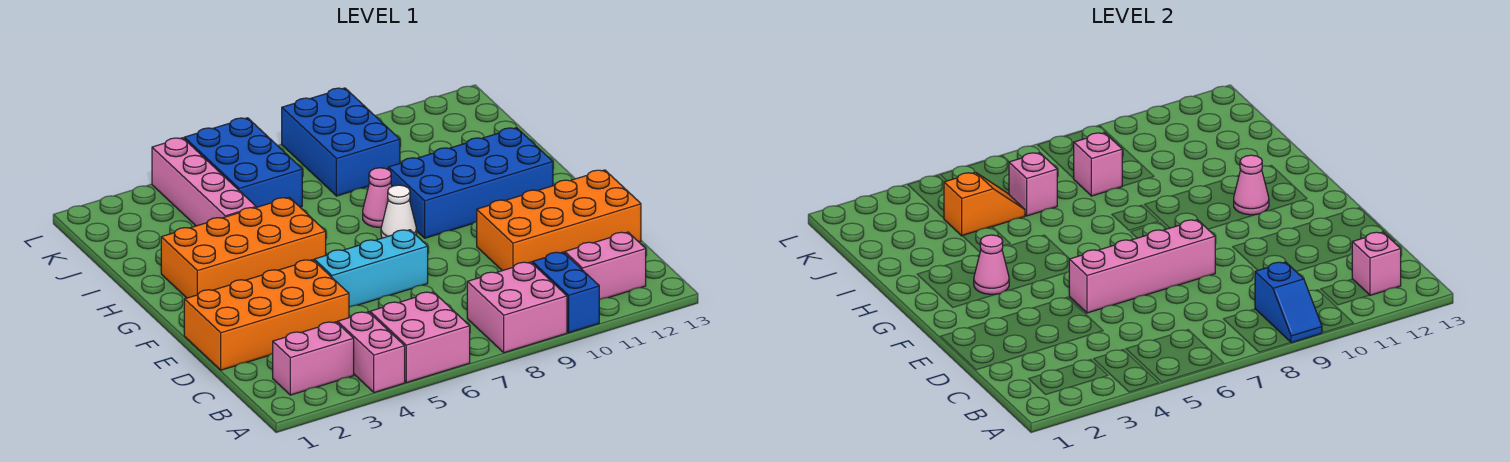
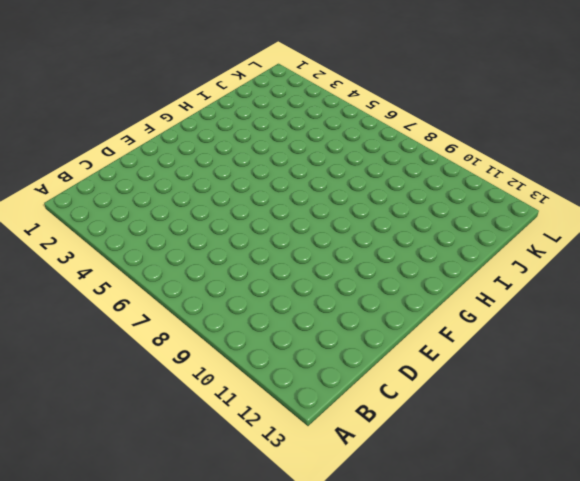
none -> pink 1x2 brick [338,312,405,393]
none -> pink 2x2 brick [370,292,470,383]
none -> pink 2x2 brick [467,262,567,353]

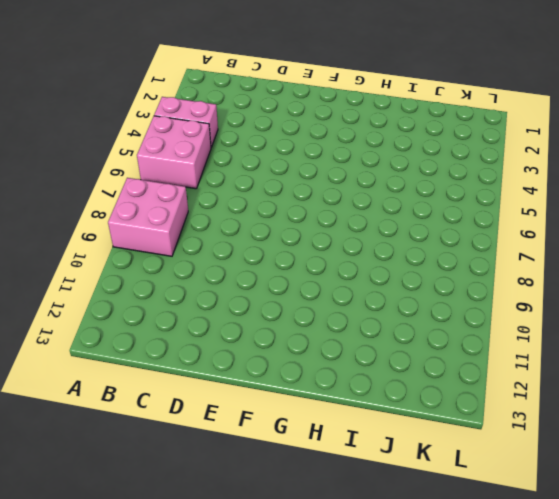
none -> blue 1x2 brick [532,252,599,333]
none -> pink 1x2 brick [273,322,354,395]
none -> pink 1x2 brick [565,232,646,300]

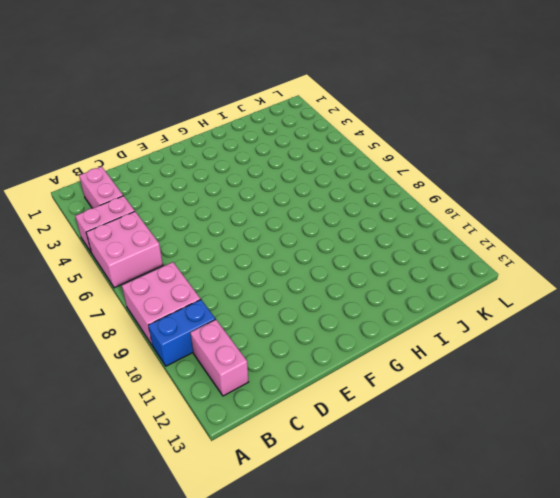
none -> orange 2x4 brick [184,260,349,370]
none -> orange 2x4 brick [477,170,641,271]
none -> cyan 1x3 brick [314,230,428,307]

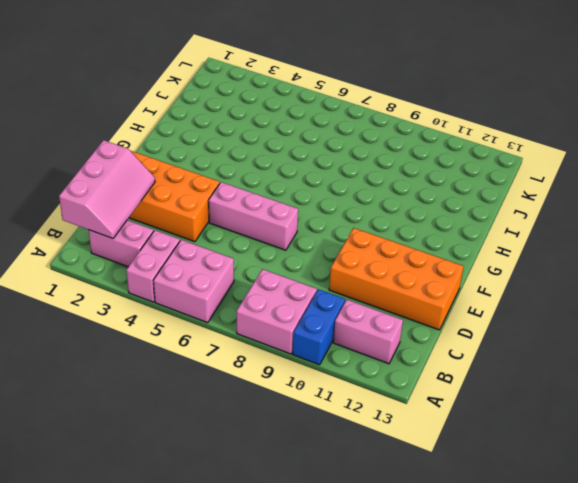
pink 2x3 slope [59,140,155,239] -> none
pink 1x3 brick [209,182,298,250] -> cyan 1x3 brick [314,230,428,307]
none -> orange 2x4 brick [161,197,326,298]
none -> white 1x1 cone [381,185,417,238]
none -> blue 2x4 brick [388,127,553,238]

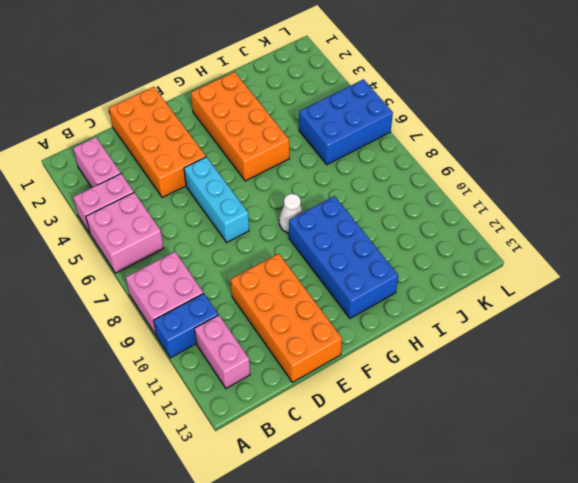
none -> pink 1x1 cone [363,168,392,227]
none -> pink 1x4 brick [152,138,256,226]
none -> blue 2x3 brick [282,88,400,196]

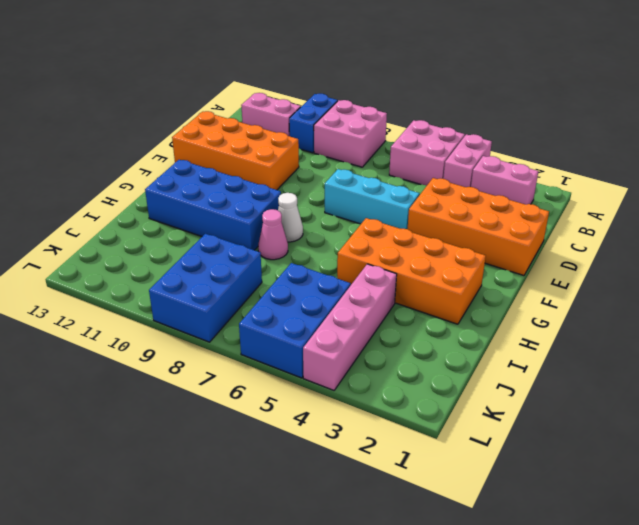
none -> blue 1x2 slope [1255,262,1322,343]
none -> pink 1x1 brick [1352,232,1401,295]
none -> pink 1x4 brick [1069,220,1215,313]

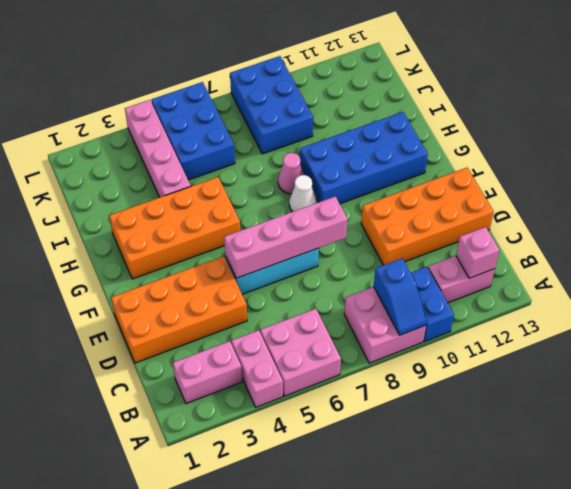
none -> pink 1x1 cone [974,235,1009,294]
none -> pink 1x1 cone [1234,155,1269,215]
none -> orange 1x2 slope [944,172,1025,236]

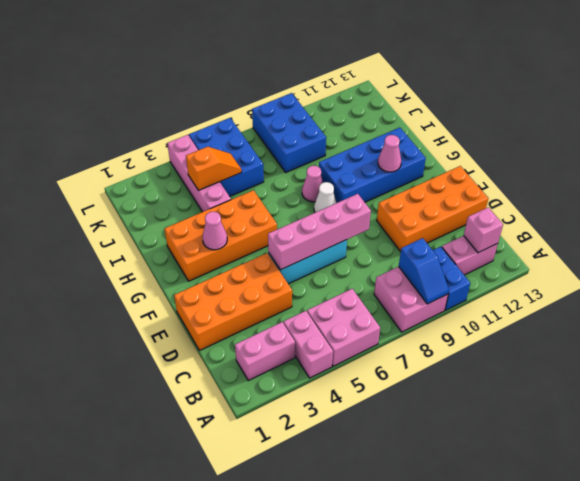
none -> pink 1x1 brick [1009,152,1057,216]
none -> pink 1x1 brick [1073,132,1122,196]

